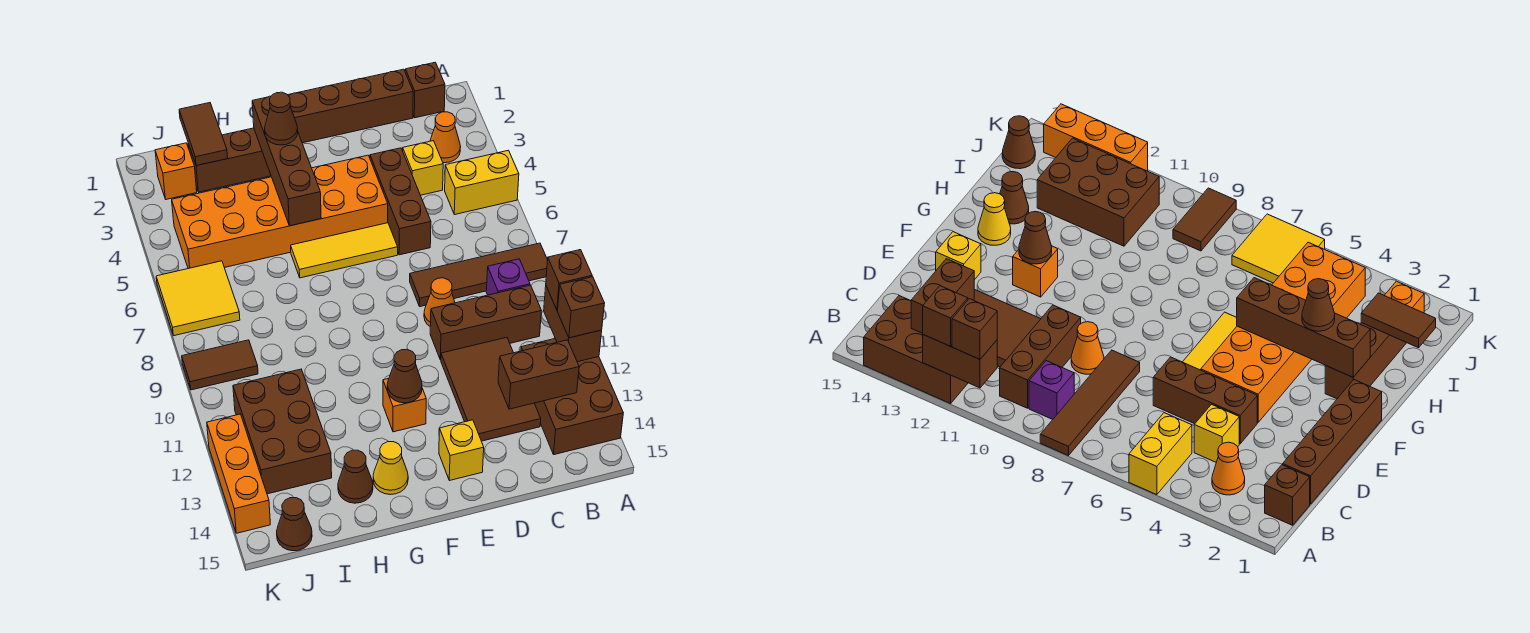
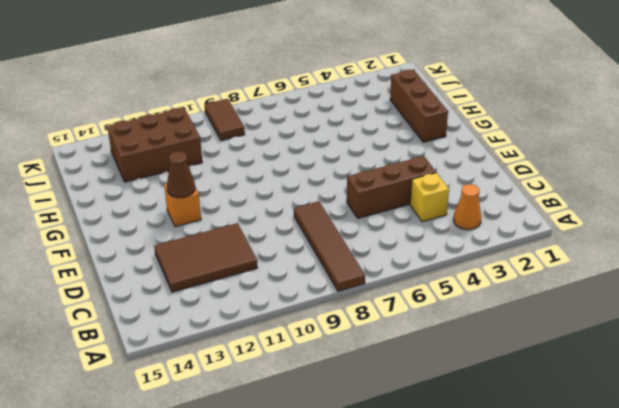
none -> yellow 1x2 brick [445,150,519,215]
none -> brown 2x3 brick [521,339,623,455]
none -> brown 1x1 brick [405,62,445,118]
none -> purple 1x1 brick [486,259,530,295]

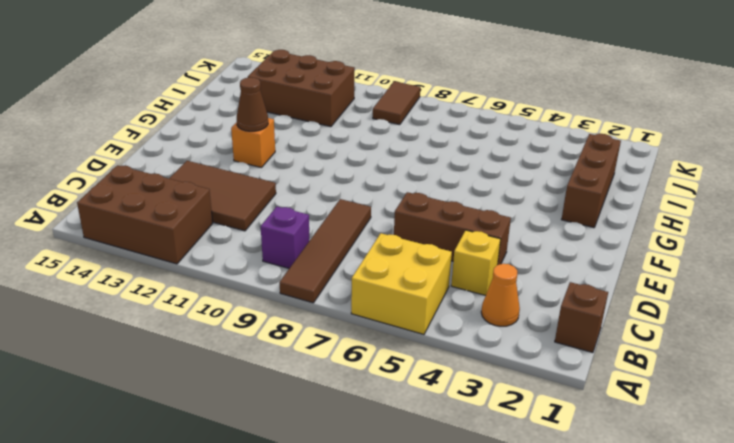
yellow 2x2 brick [351,233,452,334] -> yellow 1x2 brick [445,150,519,215]
none -> brown 1x3 brick [430,285,541,360]
none -> brown 1x4 brick [288,69,413,143]
none -> orange 1x1 cone [424,278,455,326]
none -> orange 2x6 brick [172,155,388,269]

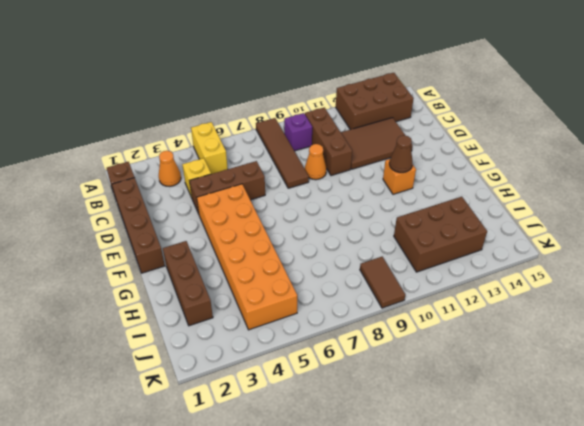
none -> yellow 1x3 tile [291,223,398,278]
none -> yellow 1x1 brick [439,420,484,481]
none -> yellow 1x1 cone [373,442,408,495]
none -> brown 1x1 cone [338,450,373,503]

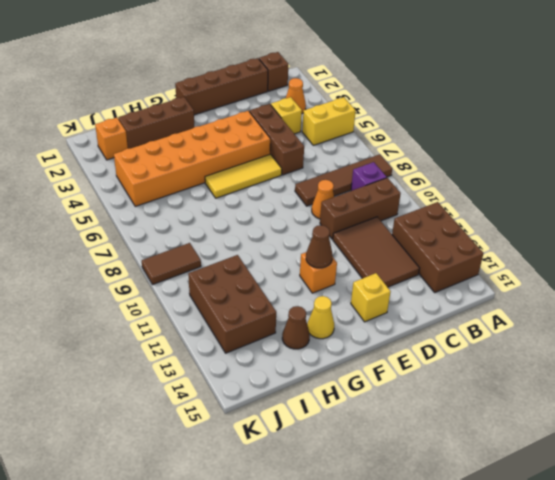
none -> yellow 2x2 tile [156,261,240,336]
none -> brown 1x1 cone [277,498,312,551]
none -> orange 1x3 brick [207,414,270,533]
none -> brown 1x2 brick [544,286,602,362]

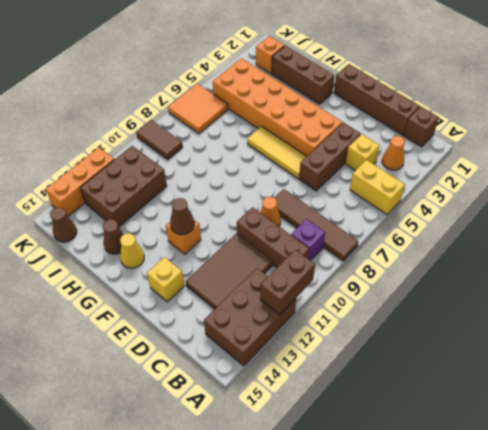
orange 2x2 tile [168,84,228,133] -> yellow 2x2 tile [156,261,240,336]
none -> brown 1x2 brick [498,340,579,409]
none -> brown 1x4 brick [252,96,321,226]
none -> brown 1x2 tile [179,103,228,166]
none -> brown 1x1 brick [546,250,592,310]

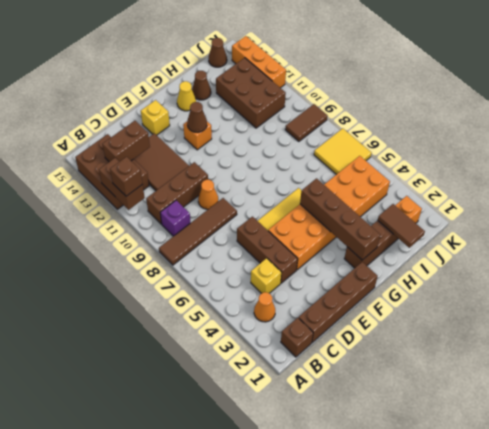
none -> yellow 1x2 brick [445,150,519,215]
none -> brown 1x1 brick [557,277,605,338]
none -> brown 1x1 cone [265,92,298,145]

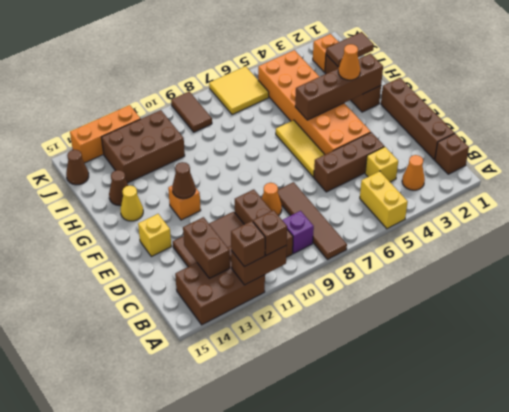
orange 1x1 cone [338,44,361,80] -> brown 1x1 cone [265,92,298,145]

